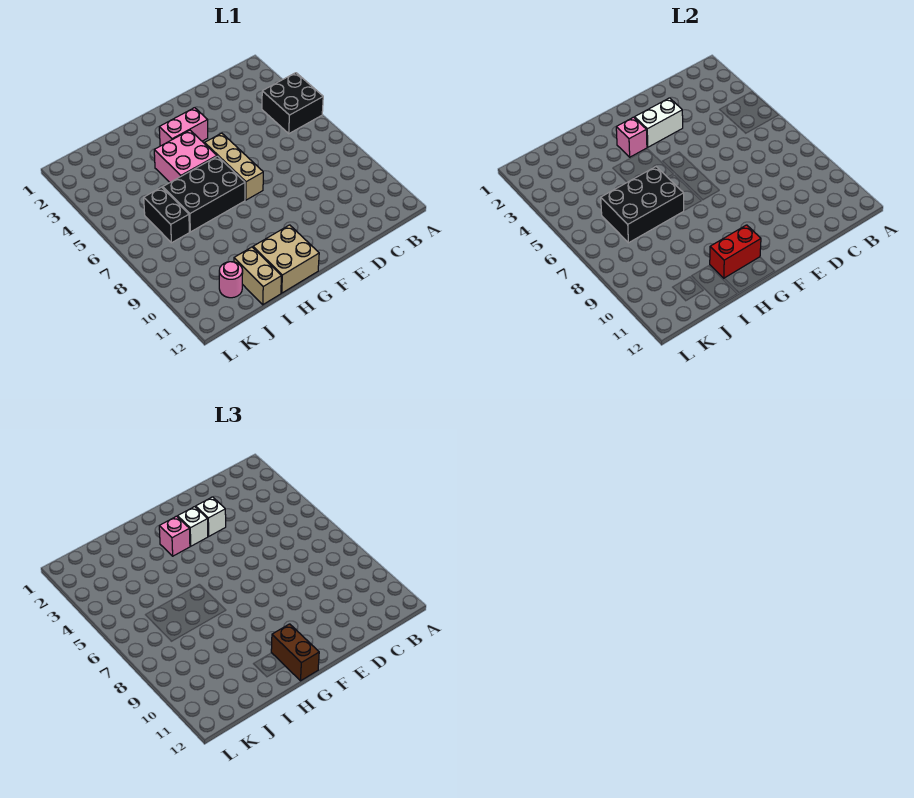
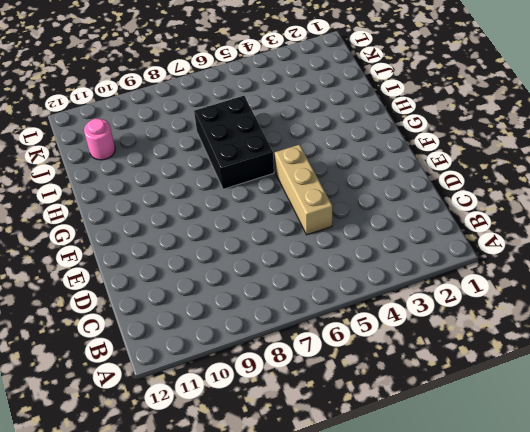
tan 1x3 brick [275,144,332,235] -> tan 1x3 brick turned to [205,133,263,200]
none -> black 2x2 brick [262,73,323,134]
none -> pink 1x2 brick [159,108,208,146]
none -> pink 2x2 brick [154,130,217,182]

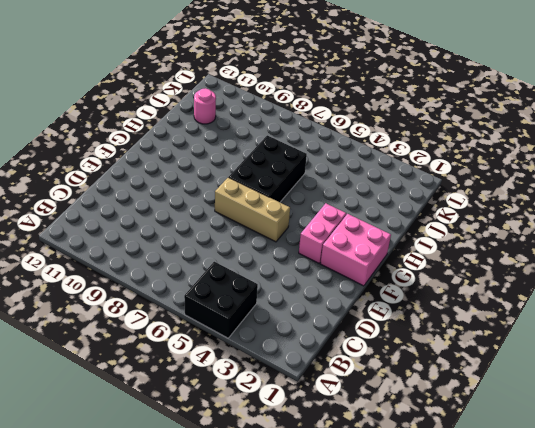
pink 2x2 brick [320,214,391,286] -> pink 2x2 brick moved to [154,130,217,182]
none -> tan 2x2 brick [253,225,319,293]
none -> tan 1x2 brick [234,247,281,305]
none -> black 1x2 brick [144,187,189,243]

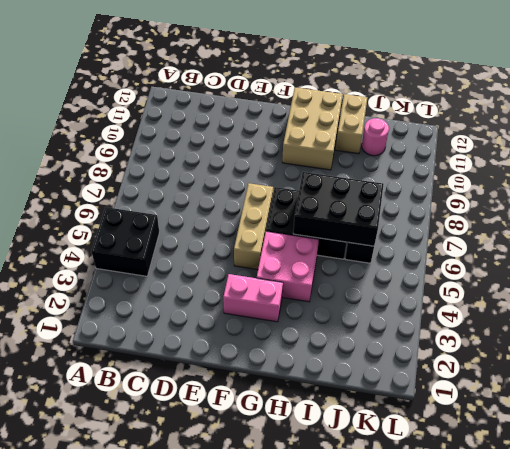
tan 2x3 brick [282,88,343,170] -> tan 2x2 brick [253,225,319,293]
none -> white 1x2 brick [635,98,683,147]
none -> pink 1x1 brick [616,117,647,157]
none -> red 1x2 brick [710,225,761,278]

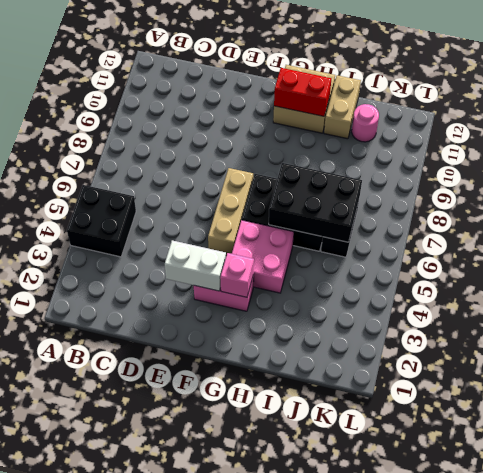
none -> white 1x1 brick [196,497,226,536]
none -> white 1x1 brick [178,507,208,546]
none -> pink 1x1 brick [159,516,190,556]

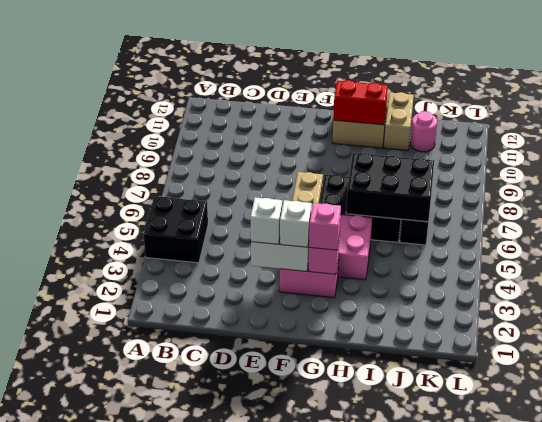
none -> brown 1x2 brick [271,624,319,681]

